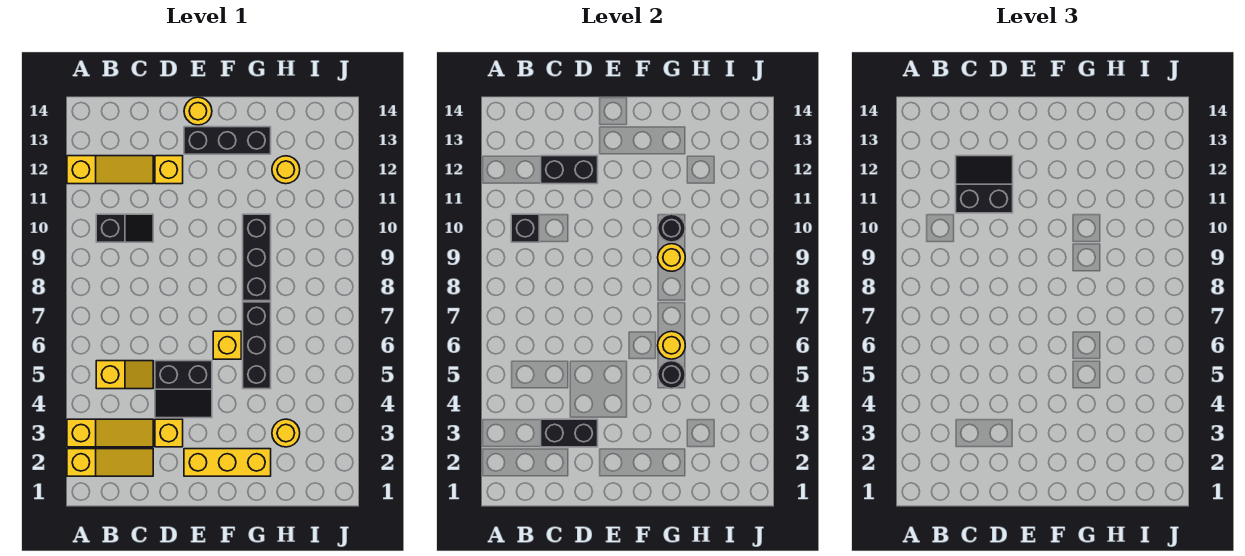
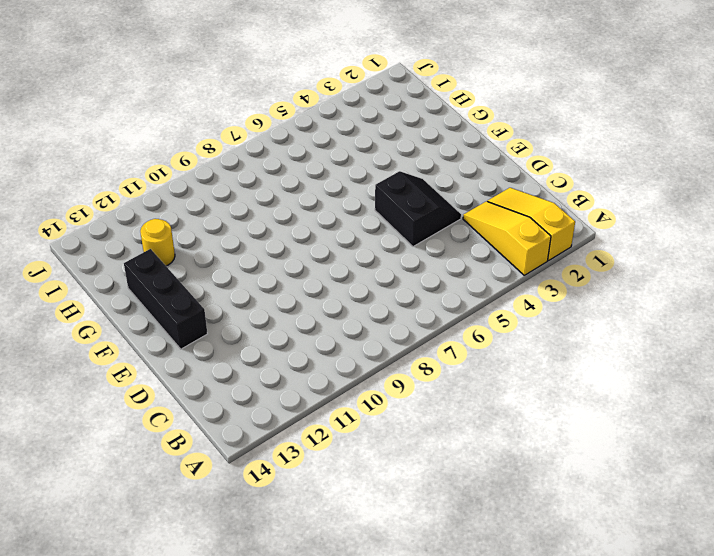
none -> yellow 1x3 slope [67,156,153,184]
none -> yellow 1x2 slope [96,361,153,389]
none -> black 1x2 slope [96,214,153,242]

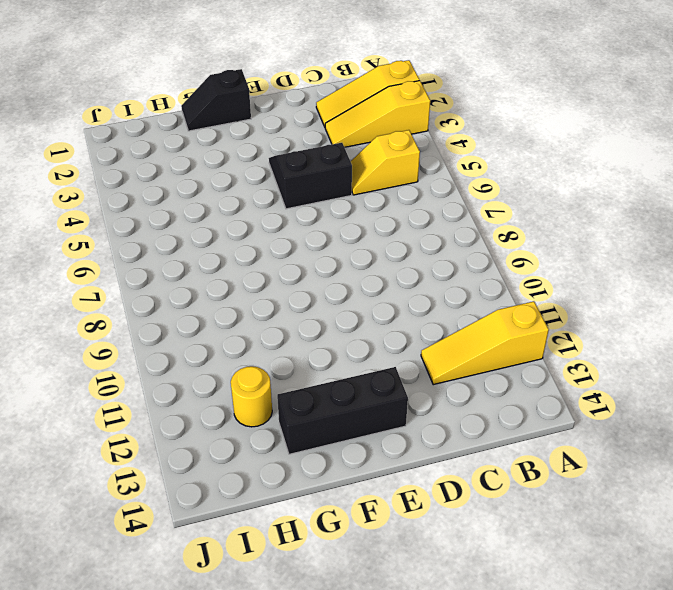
black 1x2 slope [181,69,251,131] -> black 1x2 slope moved to [96,214,153,242]
none -> yellow 1x1 brick [155,419,183,447]
none -> yellow 1x1 brick [155,156,183,184]
none -> yellow 1x3 brick [184,449,271,476]

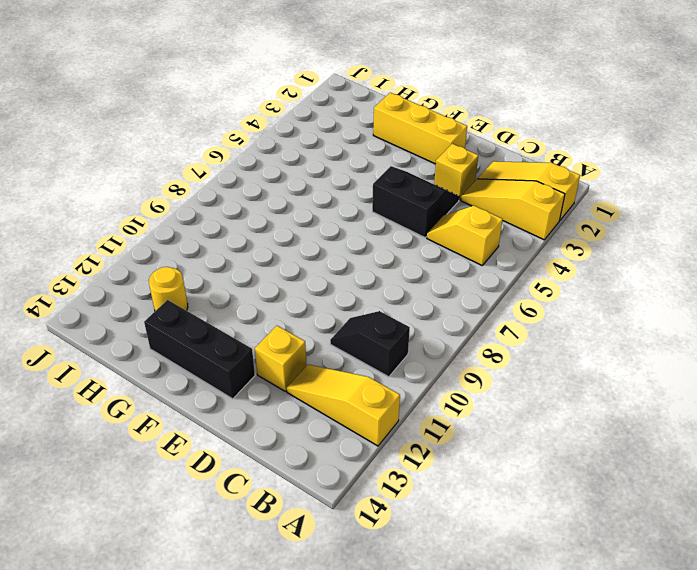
none -> yellow 1x1 round brick [184,97,212,125]
none -> yellow 1x1 brick [213,331,241,359]
none -> black 1x3 brick [243,302,271,389]

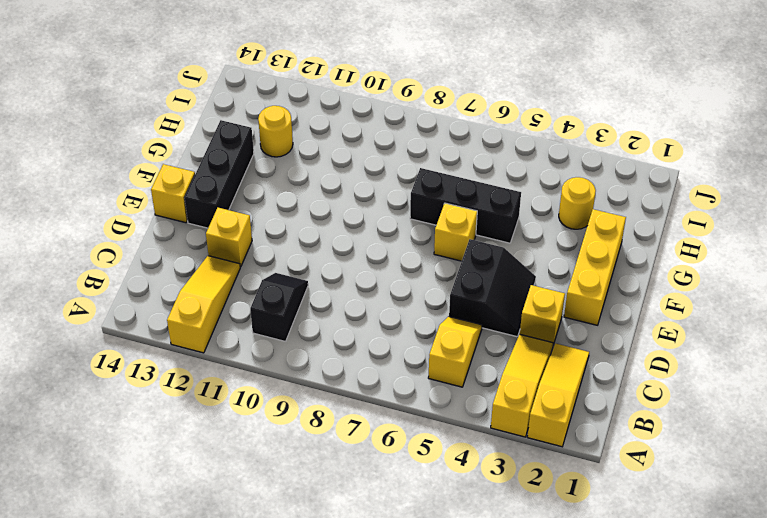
yellow 1x1 brick [151,164,195,223] -> yellow 1x1 round brick [184,97,212,125]
none -> black 1x3 brick [243,214,271,301]
none -> black 1x1 brick [511,214,539,242]
none -> black 1x2 brick [541,419,598,447]

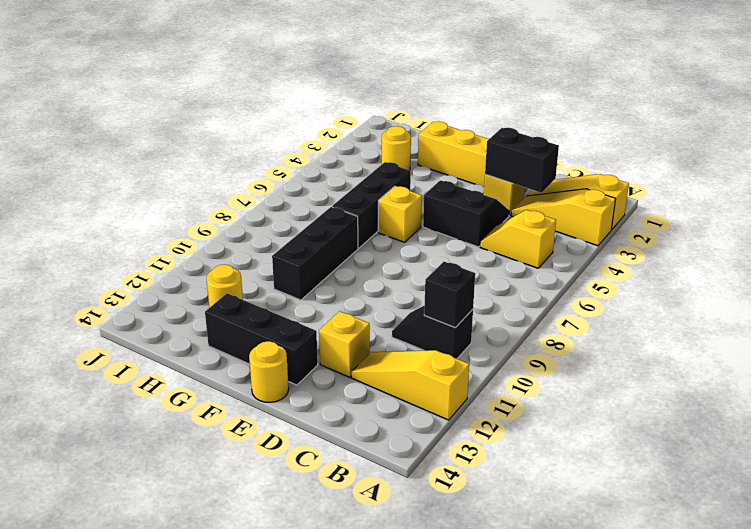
none -> black 1x2 brick [541,156,598,184]
none -> black 1x1 round brick [658,361,685,389]
none -> yellow 1x1 round brick [658,331,685,359]

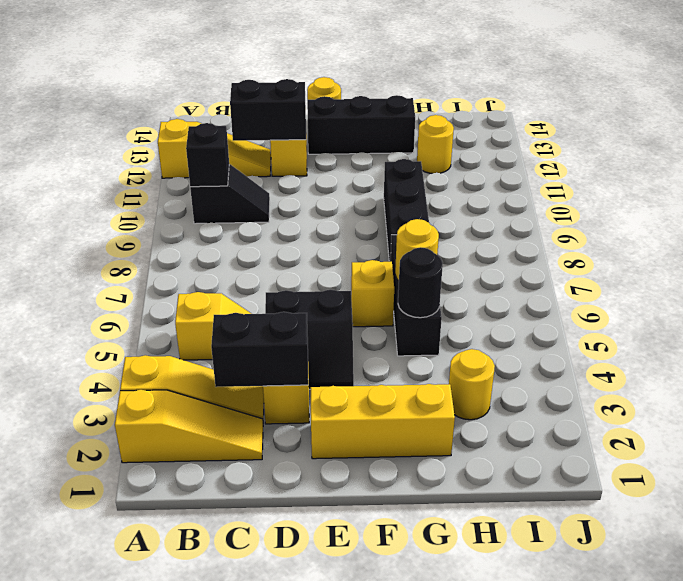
none -> yellow 1x1 round brick [658,244,685,271]
none -> black 1x1 round brick [658,214,685,242]
none -> black 2x2 slope [956,156,1013,213]

